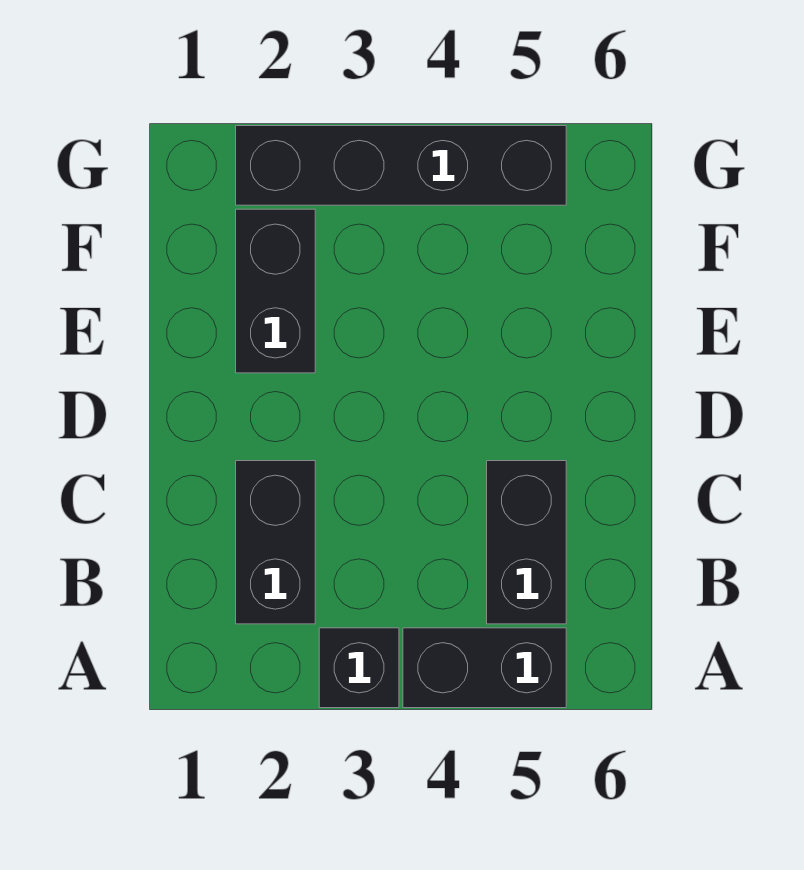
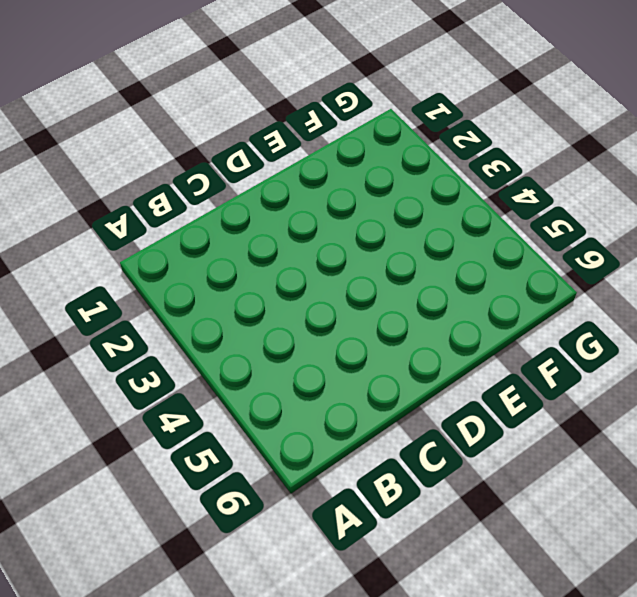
none -> black 1x1 brick [319,628,399,708]
none -> black 1x2 brick [403,628,566,708]

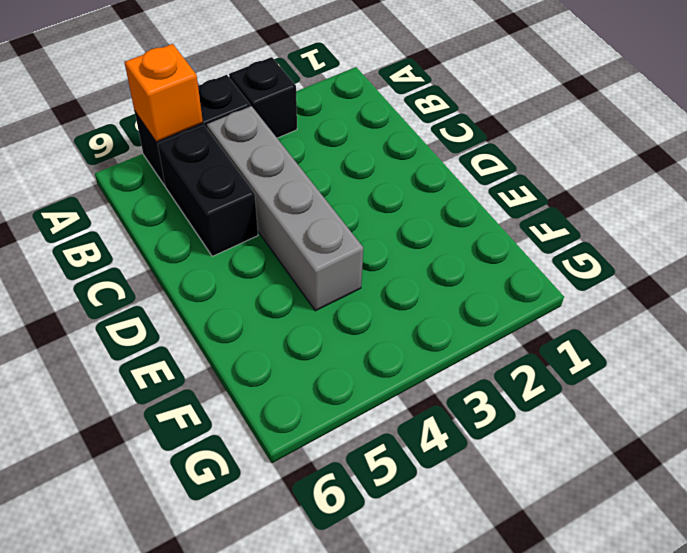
orange 1x1 brick [124,44,203,142] -> none
grey 1x4 brick [207,106,363,311] -> none
none -> black 1x2 brick [236,461,315,624]
none -> black 1x2 brick [236,209,315,373]

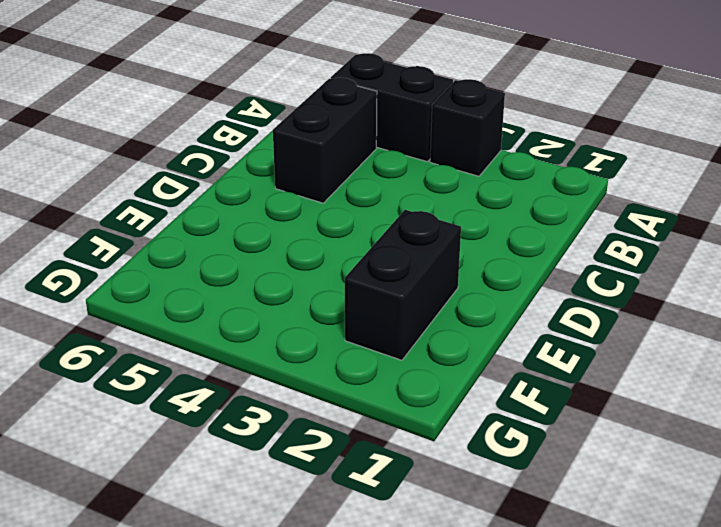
none -> black 1x2 brick [236,461,315,624]
none -> black 1x4 brick [236,126,566,205]

